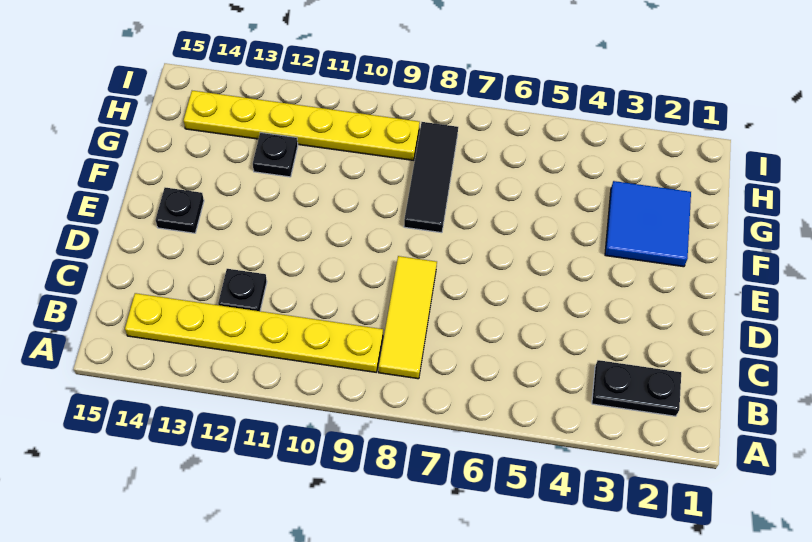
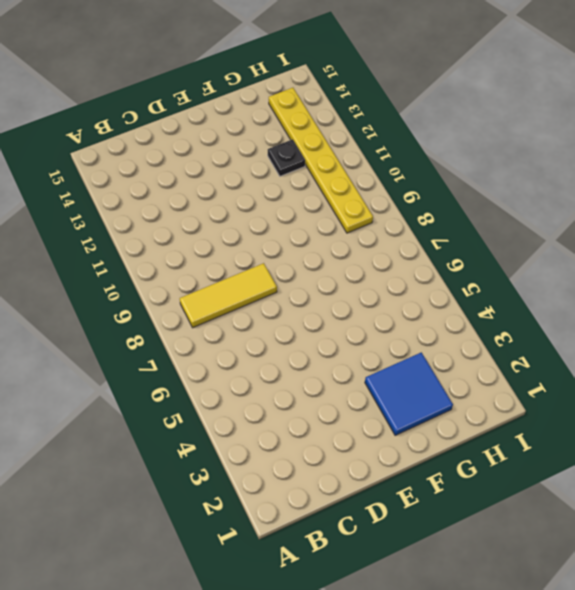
none -> black 1x2 plate [592,360,681,416]
none -> yellow 1x6 plate [125,293,383,372]

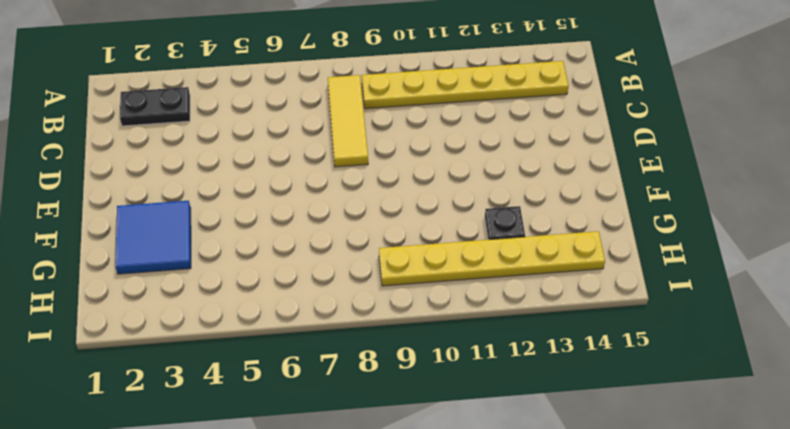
none -> black 1x1 plate [218,269,267,311]
none -> black 1x1 plate [156,188,204,233]

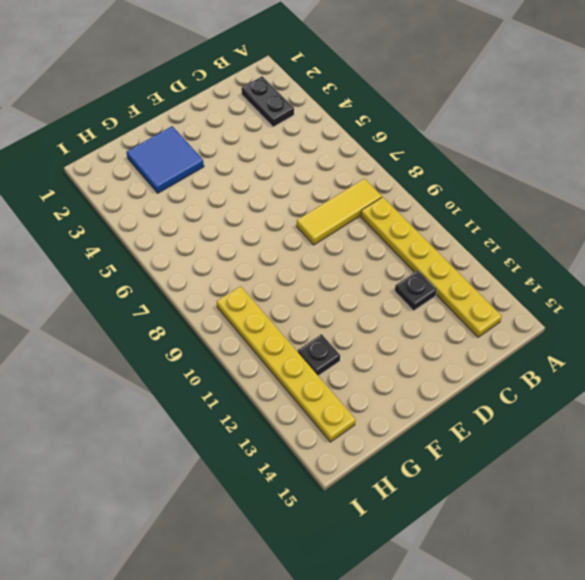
none -> black 1x1 plate [156,188,204,233]
none -> black 1x3 tile [404,122,458,233]

